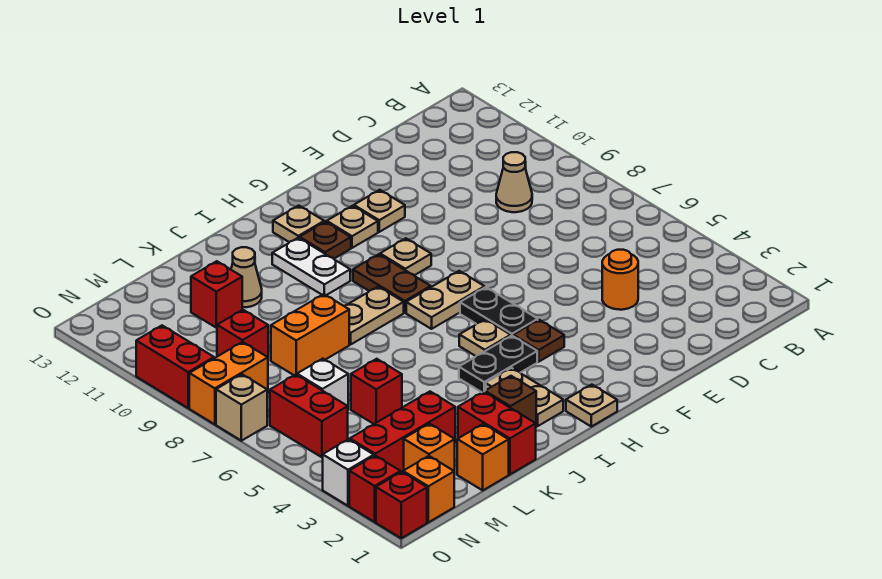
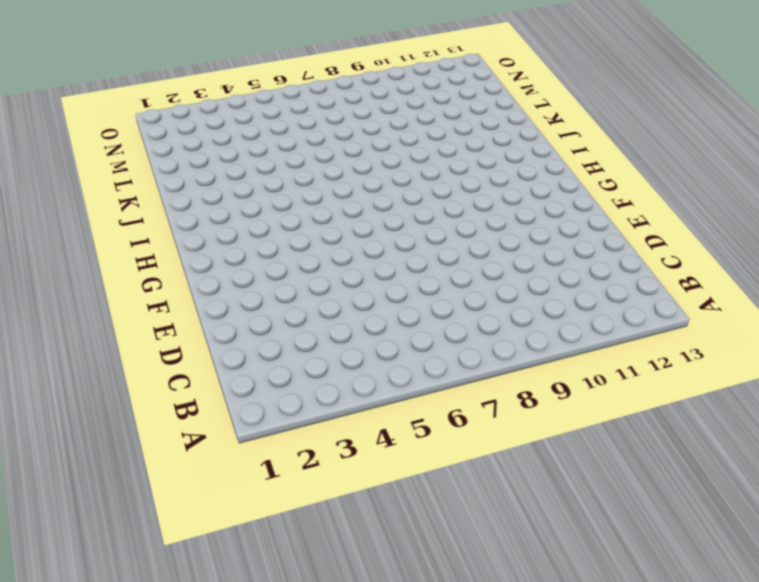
none -> tan 1x1 cone [496,152,532,212]
none -> orange 1x1 round brick [602,250,638,310]
none -> tan 1x1 plate [354,190,405,232]
none -> brown 1x1 plate [513,320,564,362]

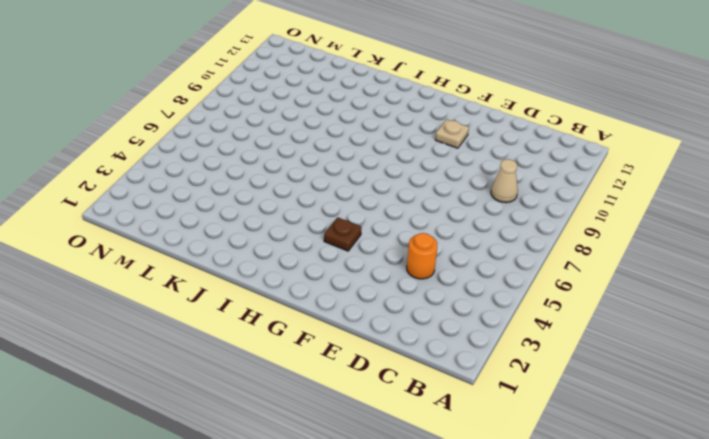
none -> black 1x2 plate [460,287,538,336]
none -> tan 1x2 plate [406,271,485,329]
none -> tan 1x1 plate [380,238,431,275]
none -> tan 1x1 plate [327,206,378,248]

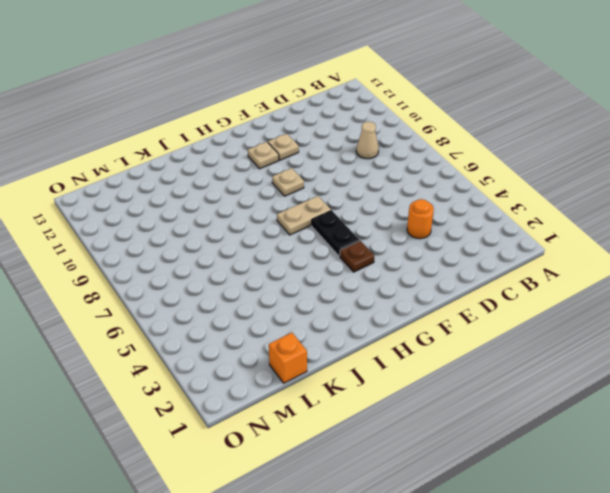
none -> tan 1x1 plate [566,385,617,427]
none -> black 1x2 plate [459,336,537,392]
none -> tan 1x1 plate [459,319,511,356]
none -> brown 1x2 plate [353,254,431,313]

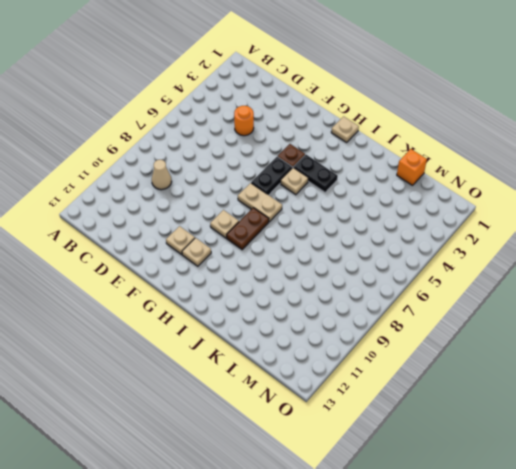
none -> brown 1x1 plate [300,222,351,259]
none -> tan 1x1 plate [273,206,324,242]
none -> tan 1x2 plate [486,368,563,426]
none -> tan 1x2 plate [345,287,404,345]

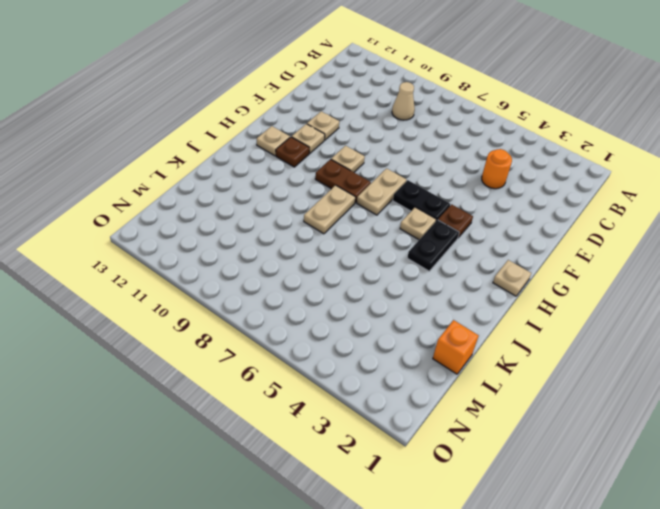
none -> tan 1x2 plate [486,368,563,426]
none -> white 1x2 plate [272,238,350,295]
none -> brown 1x1 brick [485,376,536,424]
none -> red 1x2 brick [458,392,536,474]

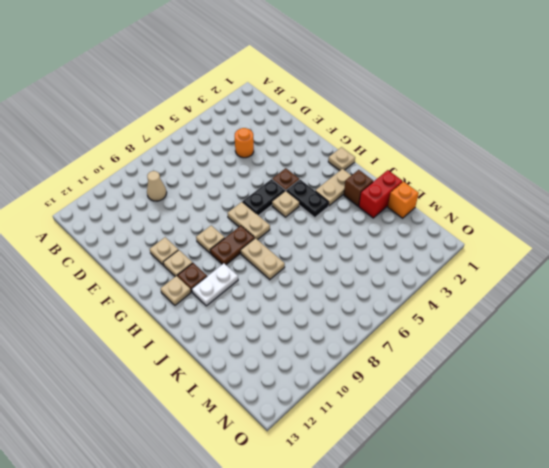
none -> orange 1x2 brick [271,294,349,375]
none -> tan 1x1 cone [231,247,262,307]
none -> red 1x3 brick [350,392,455,472]
none -> red 1x1 brick [351,359,402,424]

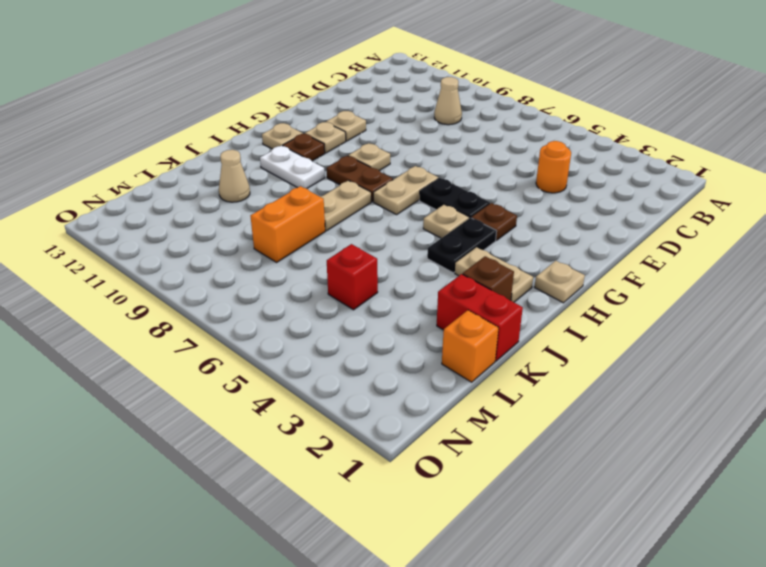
none -> red 1x3 brick [350,392,455,472]
none -> red 1x1 brick [191,261,242,328]
none -> orange 1x1 brick [404,424,455,475]
none -> white 1x1 brick [297,359,348,406]

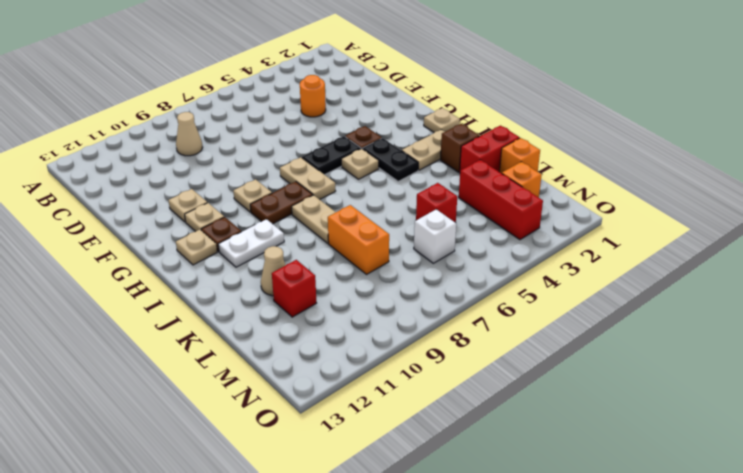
none -> red 1x1 brick [217,310,268,357]
none -> orange 1x1 brick [403,456,454,522]
none -> red 1x2 brick [270,375,348,457]
none -> orange 1x2 brick [189,342,268,424]

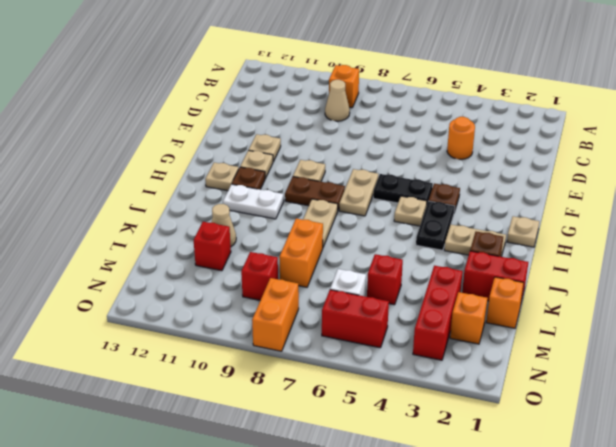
orange 1x1 brick [329,65,359,108] -> orange 1x1 brick moved to [403,456,454,522]
none -> red 1x1 brick [376,472,427,538]
none -> red 1x1 brick [349,456,401,522]
none -> white 1x1 brick [323,439,374,506]
none -> tan 1x1 brick [216,374,267,441]

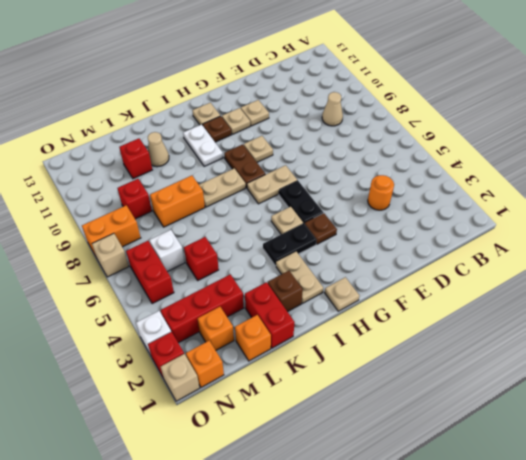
tan 1x1 brick [161,354,200,401] -> red 1x1 brick [376,472,427,538]
none -> red 1x2 brick [136,326,214,408]

